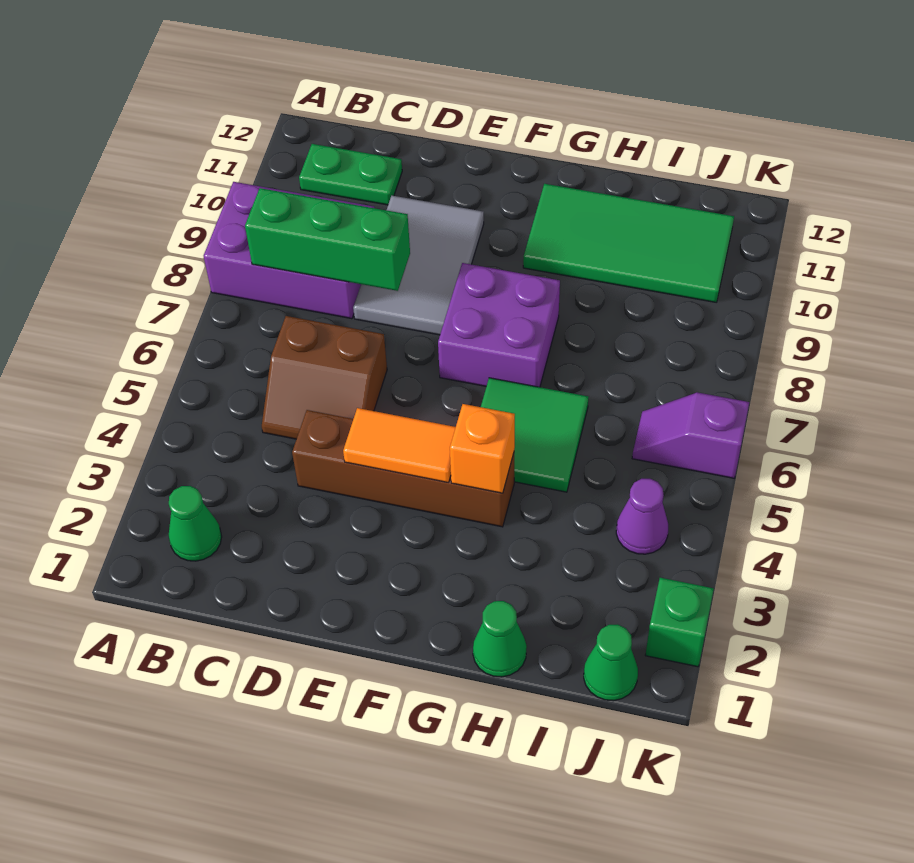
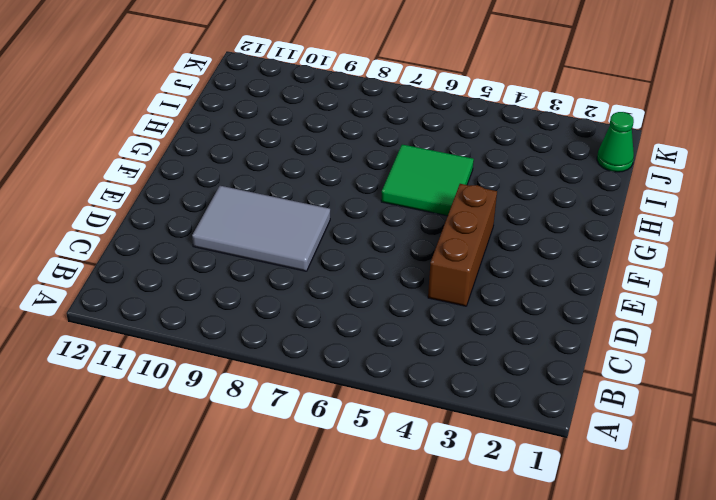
brown 1x3 brick [428,184,497,306] -> brown 1x4 brick [292,410,514,527]
none -> purple 2x3 brick [204,182,374,319]
none -> green 1x1 cone [169,486,222,561]
none -> green 1x2 plate [299,144,402,205]

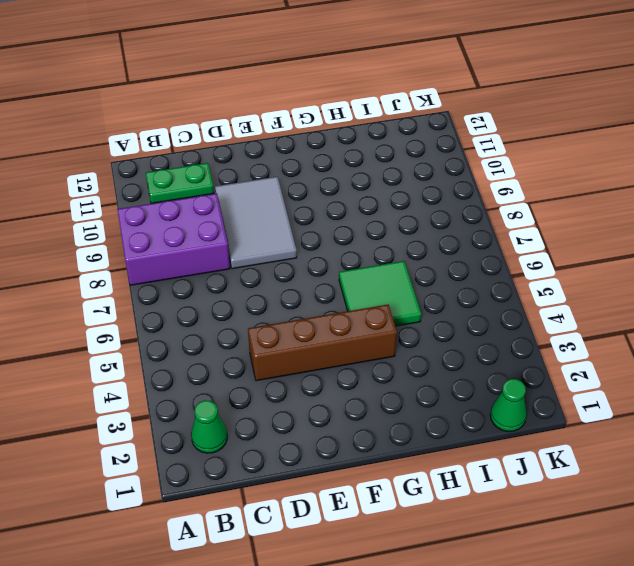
none -> brown 2x2 slope [262,316,387,439]
none -> purple 2x2 brick [438,263,560,387]
none -> green 2x4 tile [523,184,734,302]

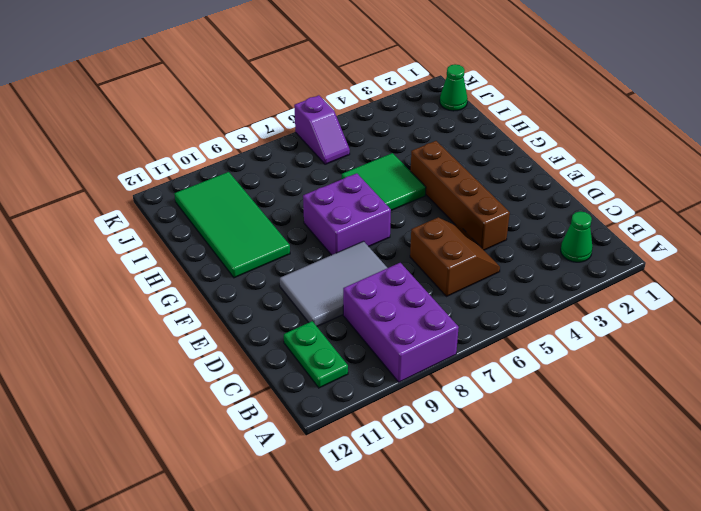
none -> green 1x1 cone [473,601,527,677]
none -> purple 1x1 cone [616,479,668,554]
none -> green 1x1 brick [645,578,714,667]

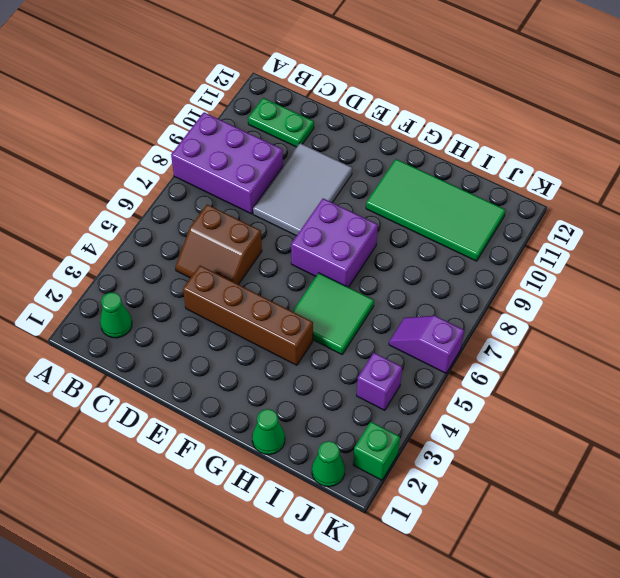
purple 1x1 brick [357,353,402,410] -> purple 1x1 cone [616,479,668,554]
none -> green 1x3 brick [245,188,410,291]
none -> orange 1x2 tile [343,408,456,483]
none -> orange 1x1 brick [450,404,515,493]

